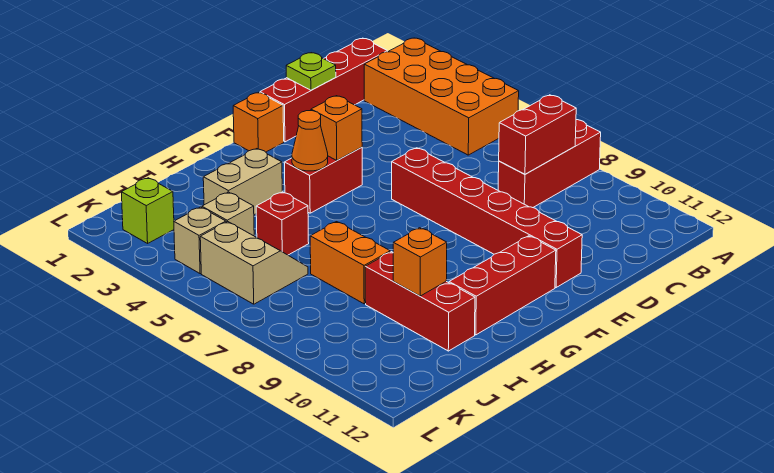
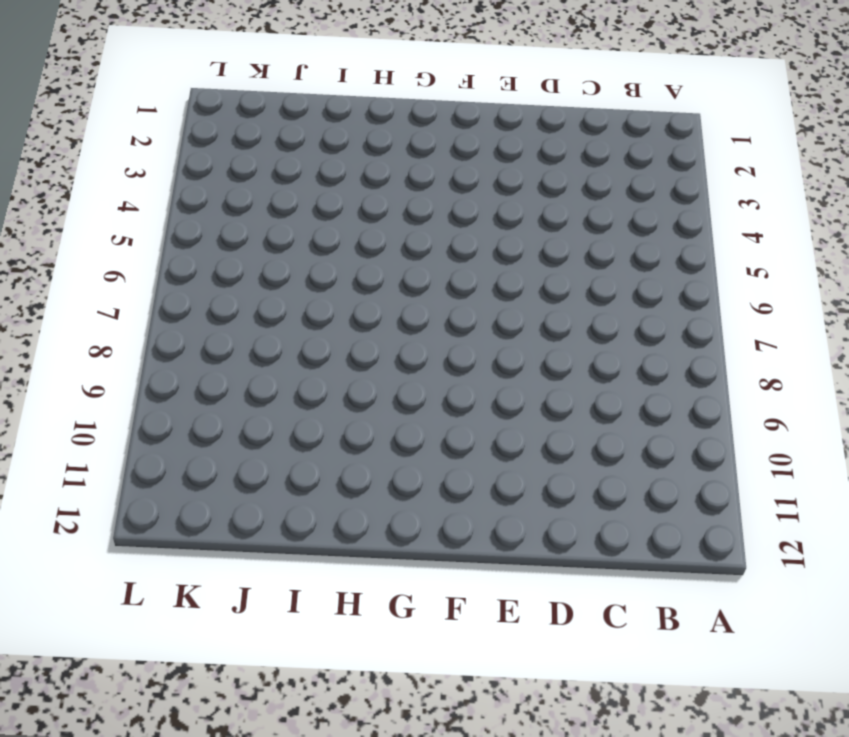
none -> orange 2x4 brick [364,38,519,155]
none -> red 1x3 brick [498,120,601,208]
none -> red 1x4 brick [260,38,387,142]

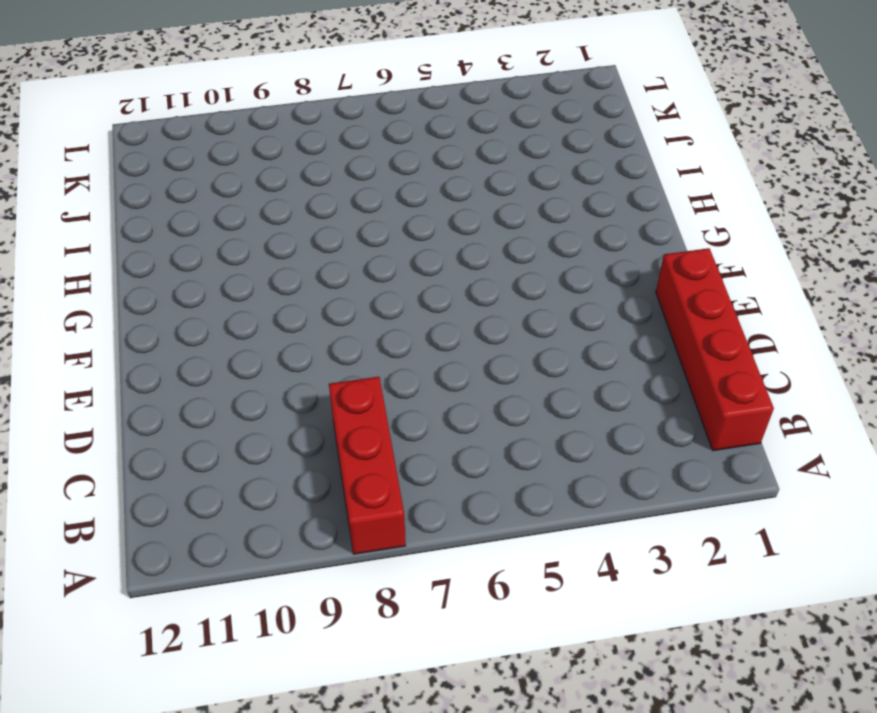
none -> orange 2x4 brick [364,38,519,155]
none -> red 1x6 brick [392,148,582,287]
none -> orange 1x1 brick [233,92,284,152]

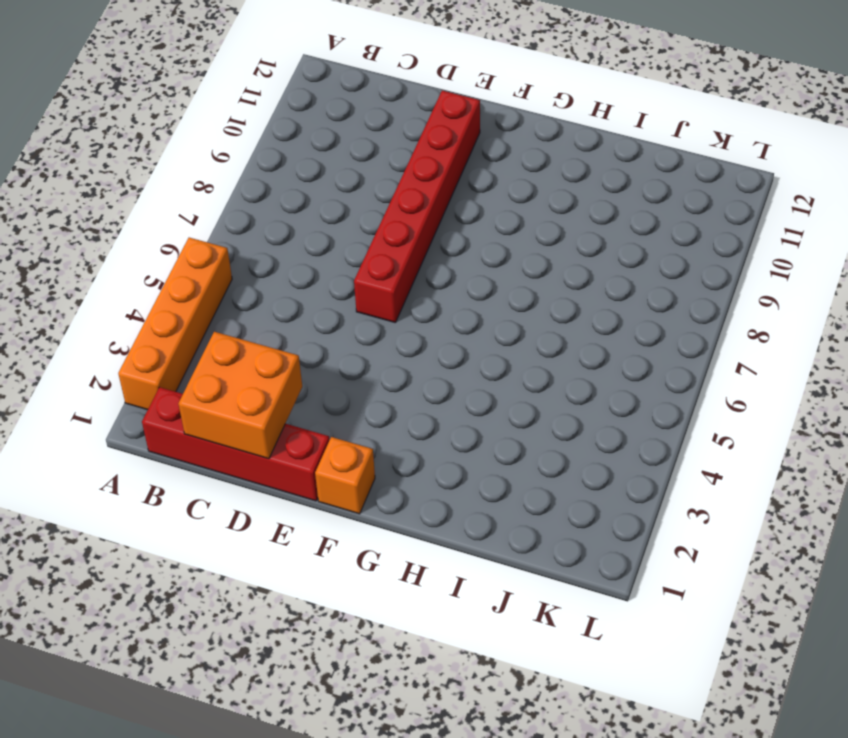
orange 1x4 brick [118,238,232,410] -> orange 2x4 brick [364,38,519,155]
orange 2x2 brick [178,332,302,459] -> lime 1x1 plate [286,53,336,90]
none -> red 1x3 brick [498,120,601,208]
none -> red 1x2 brick [284,147,362,213]
none -> red 1x3 brick [449,236,556,335]

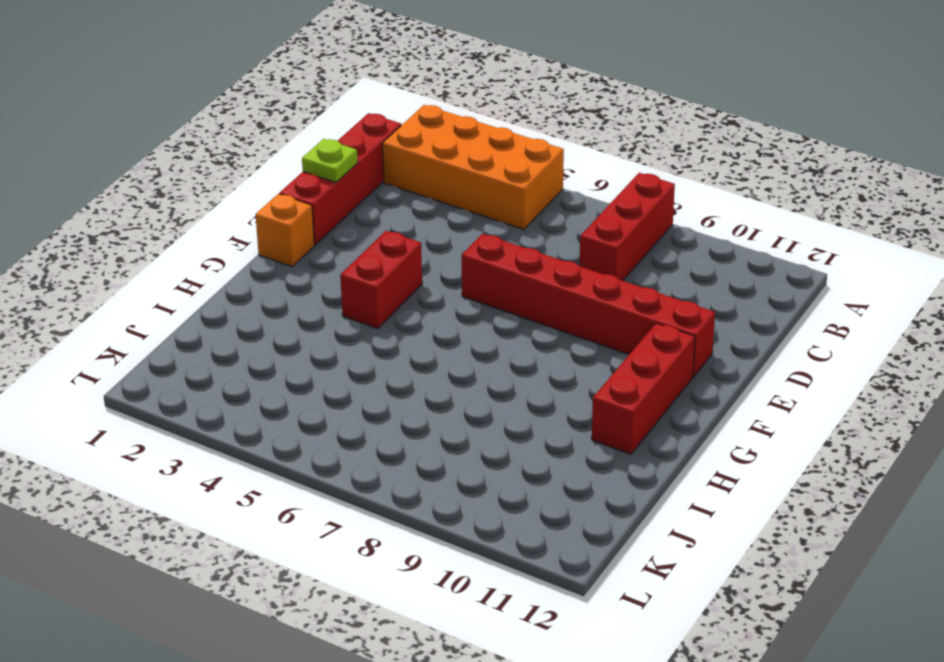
none -> tan 1x2 brick [203,149,282,215]
none -> red 1x1 brick [256,192,309,255]
none -> orange 1x2 brick [310,222,390,304]

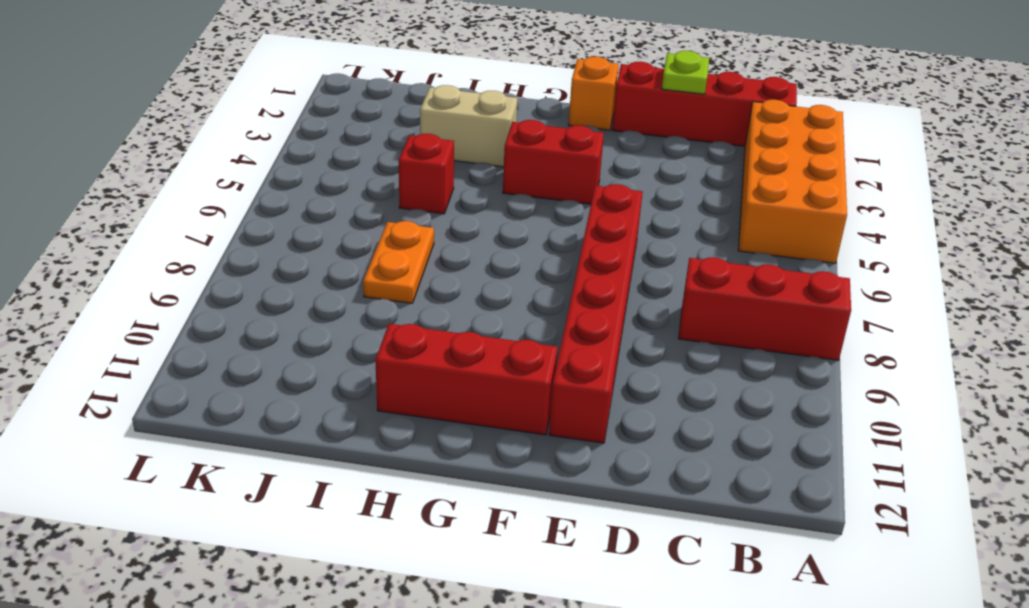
orange 1x2 plate [363,221,434,303] -> orange 1x2 brick [310,222,390,304]
none -> red 1x3 brick [365,252,475,351]
none -> tan 1x1 brick [202,192,254,236]
none -> tan 2x2 slope [200,221,308,304]

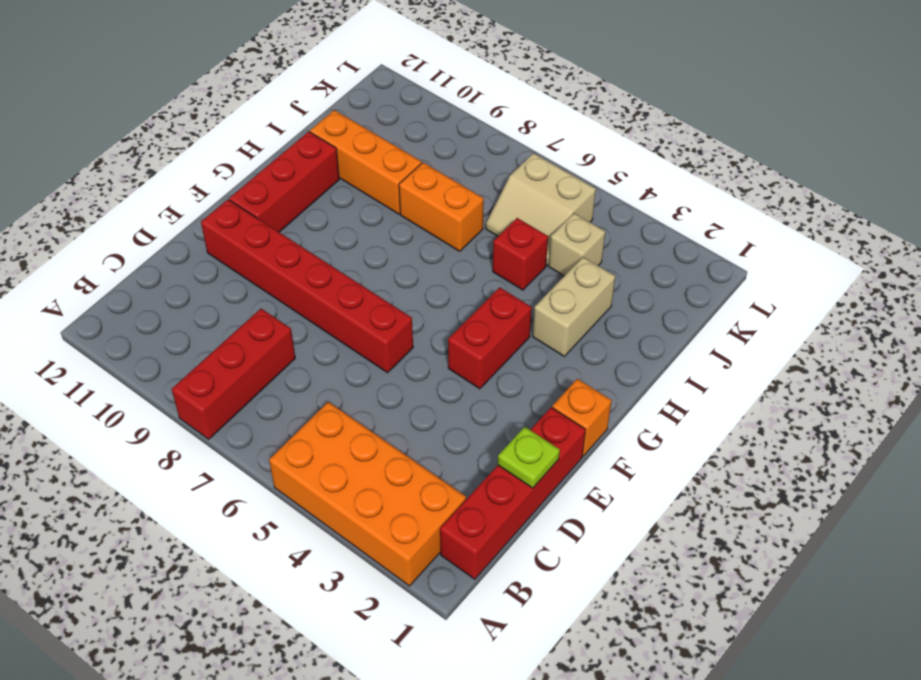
orange 1x3 brick [310,110,422,214] -> red 1x3 brick [365,252,475,351]
none -> lime 1x1 brick [121,178,174,243]
none -> tan 1x1 brick [174,207,226,274]
none -> red 1x2 brick [499,95,576,174]

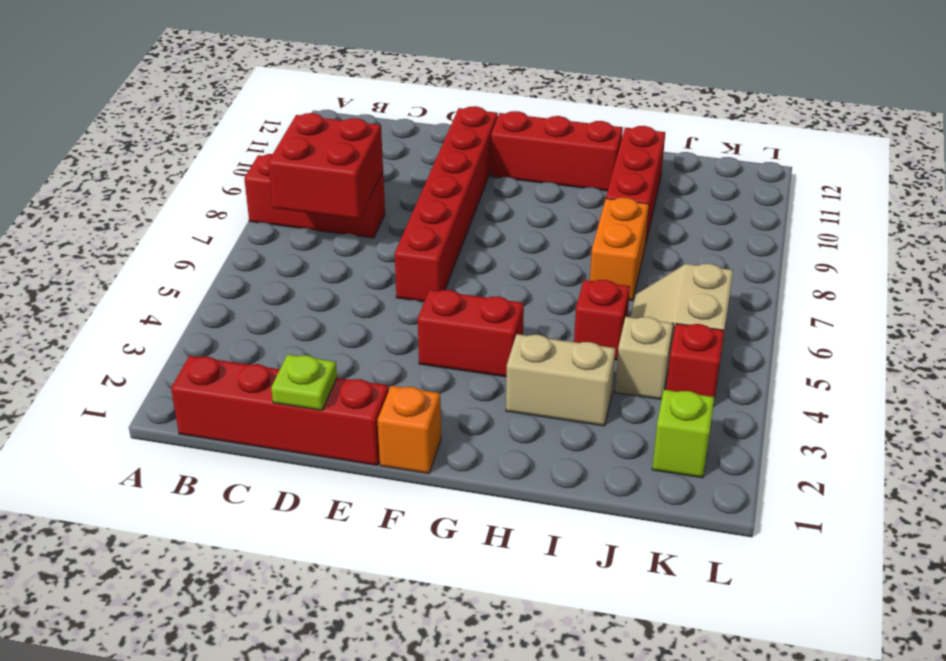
red 2x2 brick [268,113,383,219] -> red 1x2 brick [499,95,576,174]
red 1x1 brick [666,324,724,407] -> tan 1x1 brick [174,207,226,274]
none -> orange 2x4 brick [364,38,519,155]
none -> orange 1x1 brick [311,96,362,160]
none -> orange 1x1 cone [292,111,328,171]

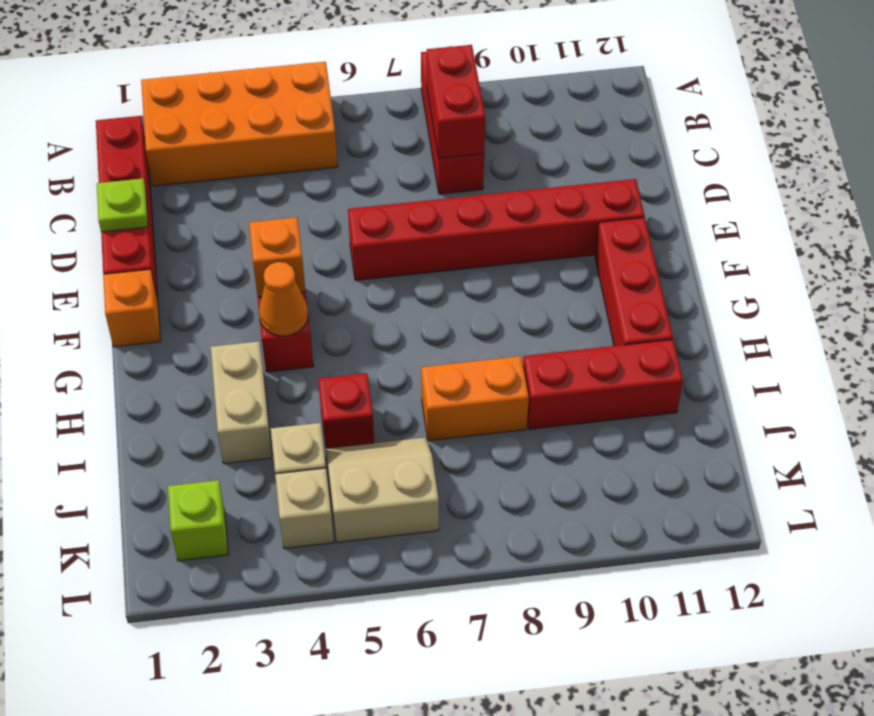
none -> orange 1x1 brick [393,228,447,296]

